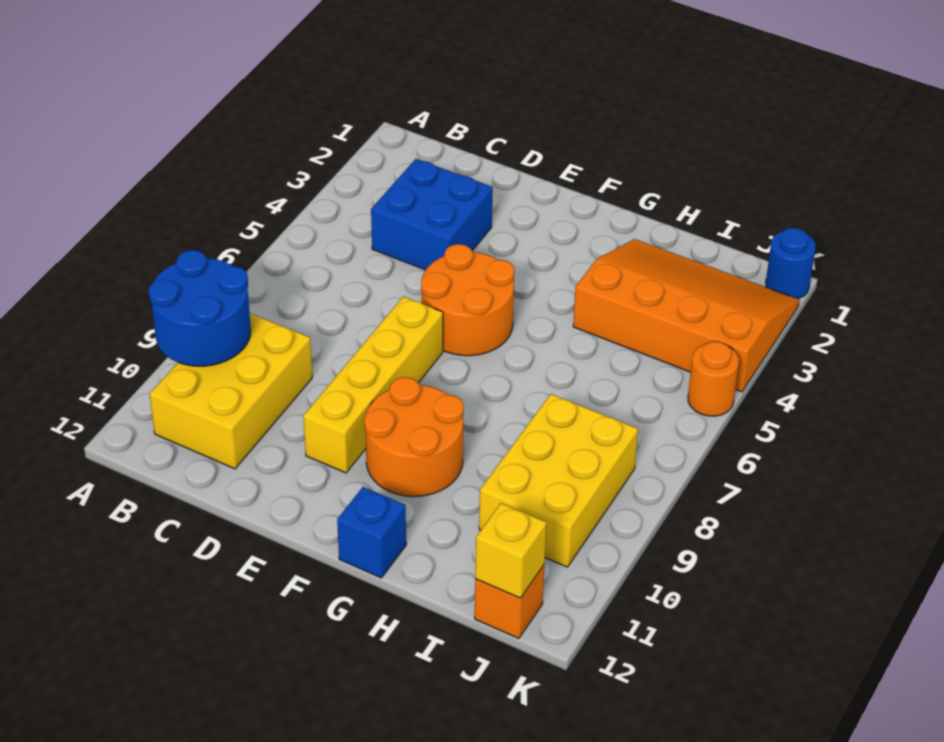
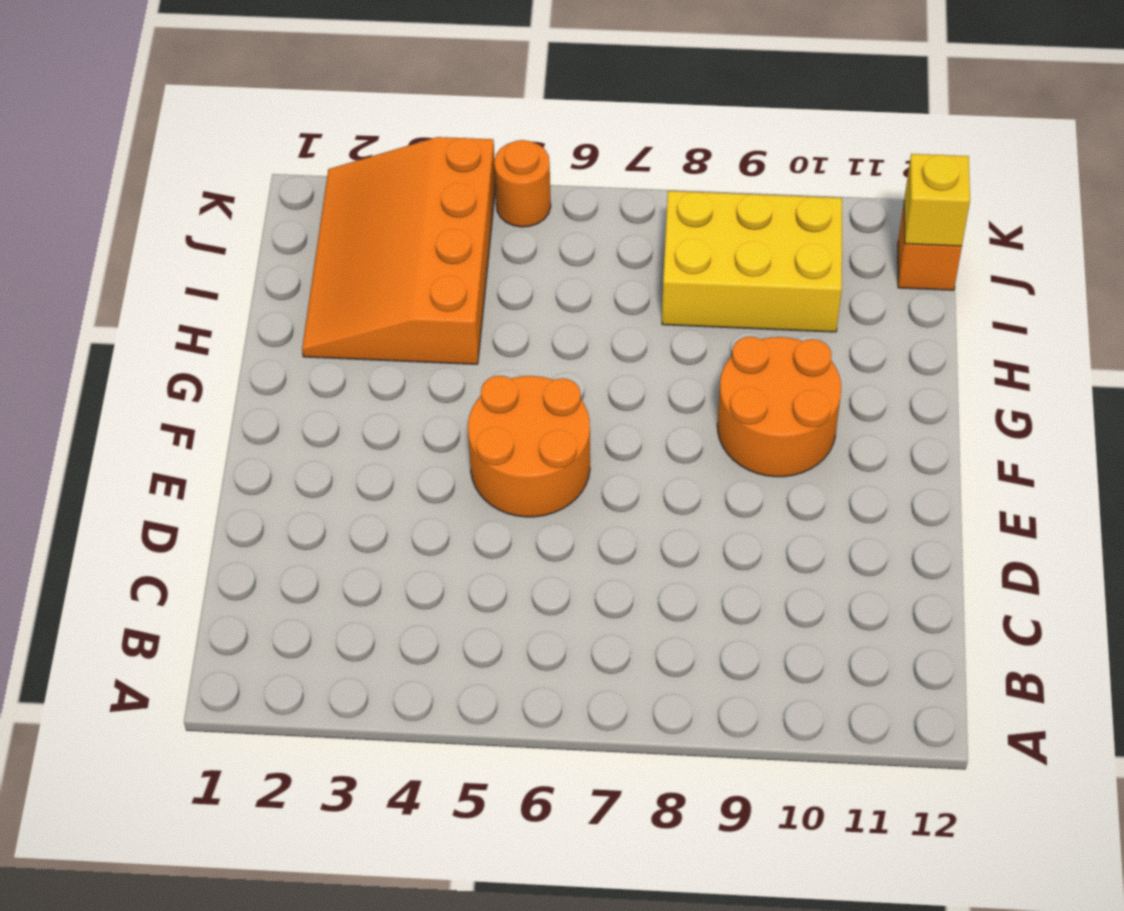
none -> yellow 2x3 brick [150,313,312,469]
none -> blue 2x2 brick [371,159,493,270]
none -> yellow 1x4 brick [303,297,443,473]

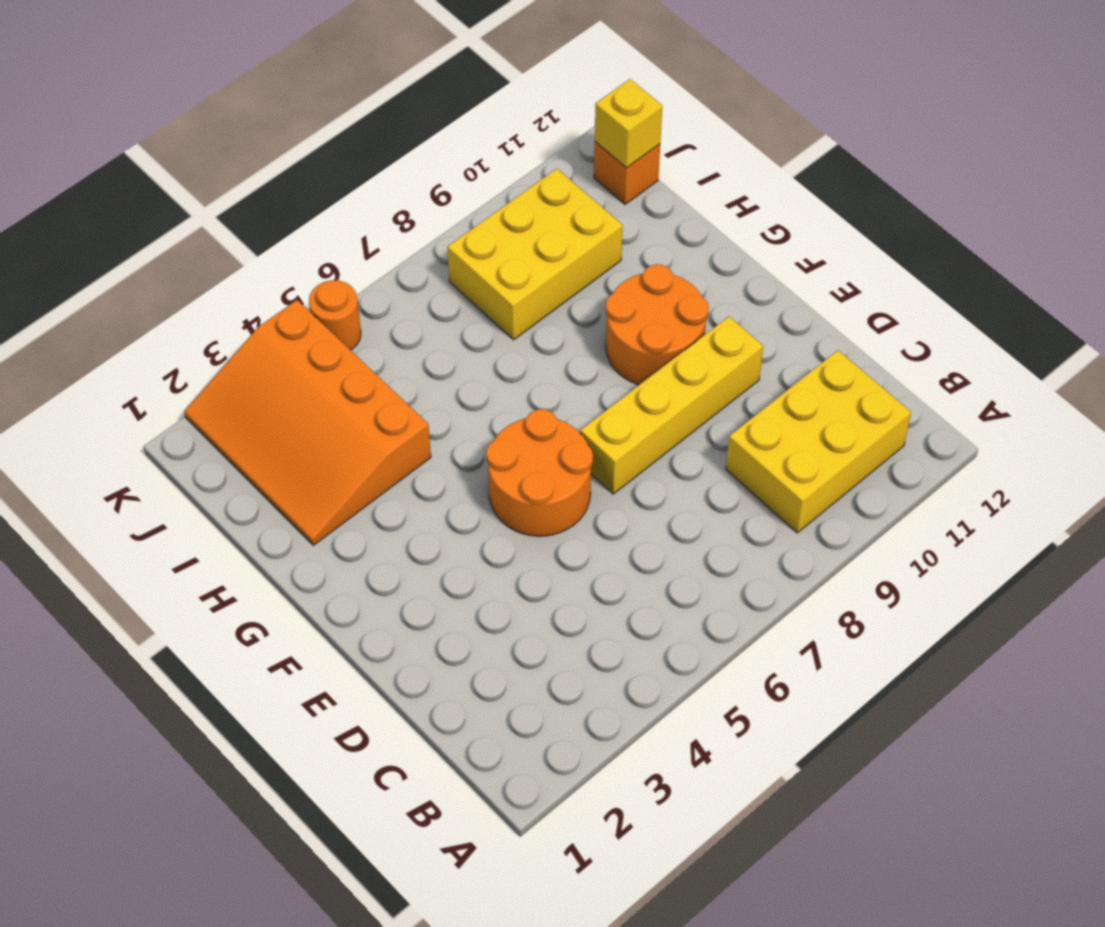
none -> blue 2x2 brick [371,159,493,270]
none -> blue 1x1 brick [337,487,406,578]
none -> blue 1x1 round brick [766,228,816,299]

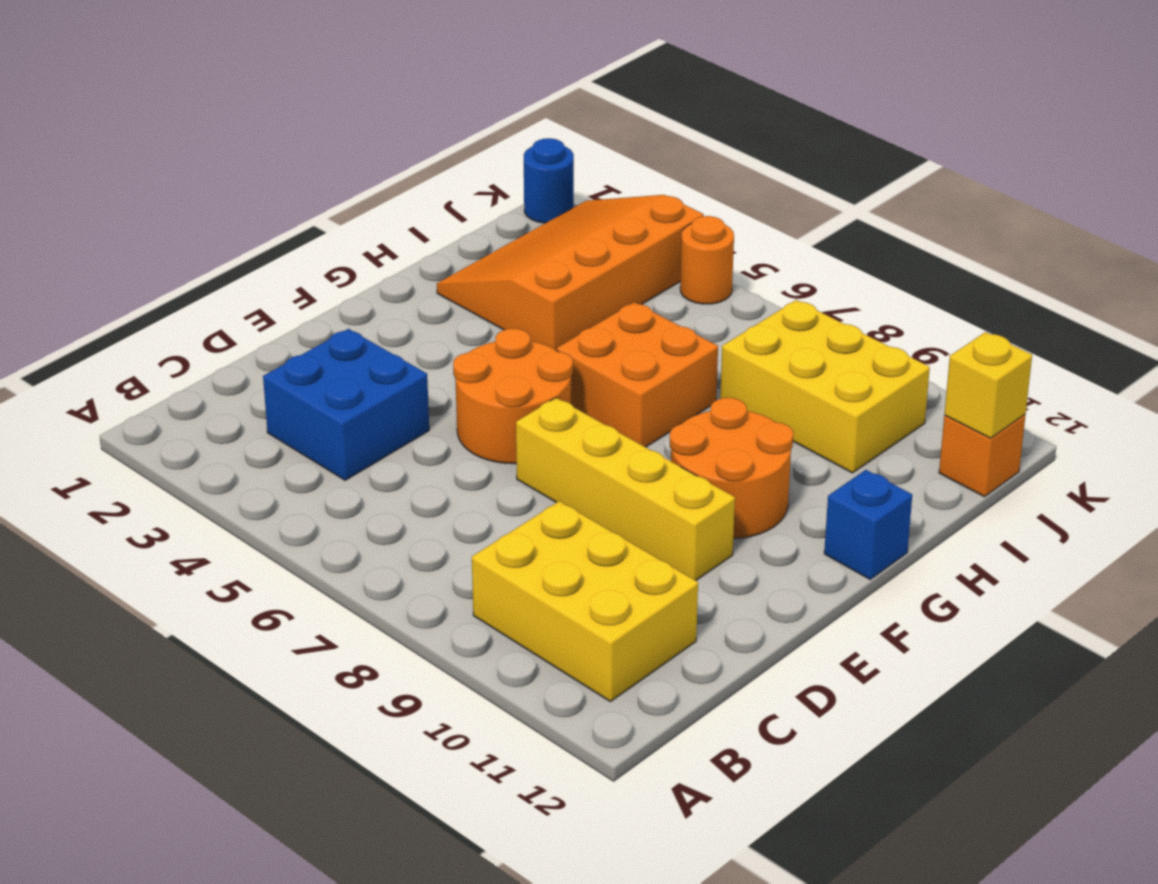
orange 2x2 brick [556,302,718,447] -> none
none -> blue 2x2 round brick [149,250,251,366]

